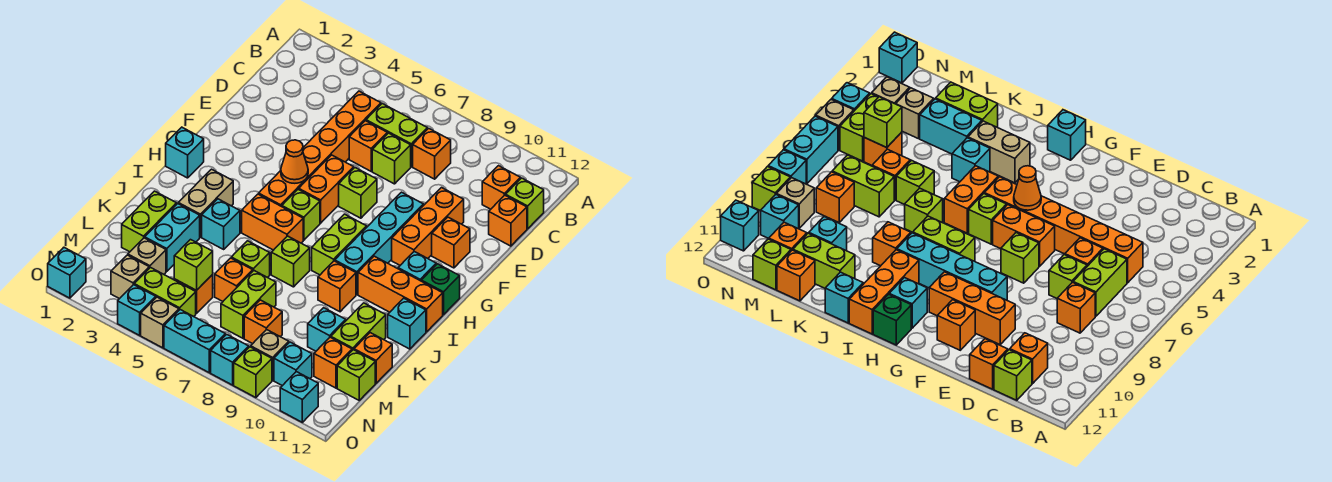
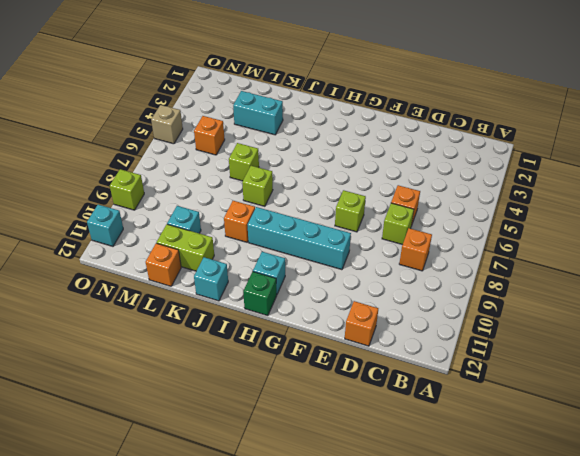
none -> orange 1x6 brick [259,91,381,207]
none -> lime 1x2 brick [366,104,427,167]
none -> orange 1x1 brick [482,166,520,209]
none -> lime 1x1 brick [506,178,544,229]

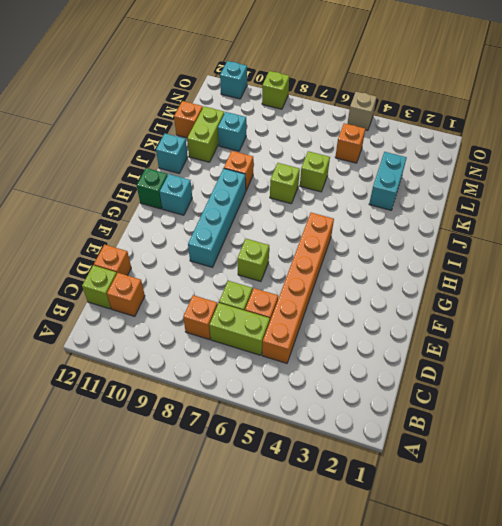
none -> orange 1x3 brick [392,188,464,265]
none -> orange 1x2 brick [299,155,354,223]
none -> orange 1x1 brick [432,217,470,268]
none -> cyan 1x1 brick [166,127,204,178]

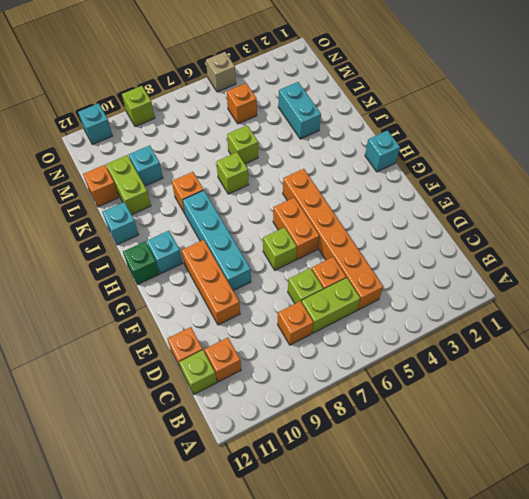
none -> orange 1x1 brick [432,217,470,268]
none -> lime 1x1 brick [282,189,320,240]
none -> lime 1x2 brick [312,214,367,275]
none -> tan 1x2 brick [178,169,233,237]

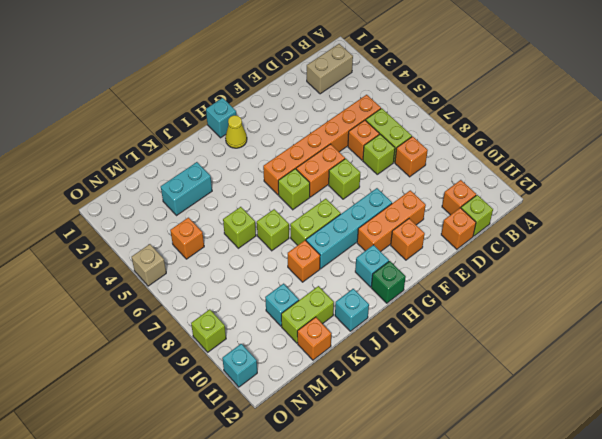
tan 1x2 brick [307,44,353,94] -> tan 1x2 brick moved to [178,169,233,237]
yellow 1x1 cone [225,115,247,148] -> none
none -> orange 1x2 brick [242,194,303,250]
none -> orange 1x3 brick [358,256,443,332]
none -> cyan 1x1 brick [202,199,240,249]
none -> lime 1x2 brick [122,191,177,252]

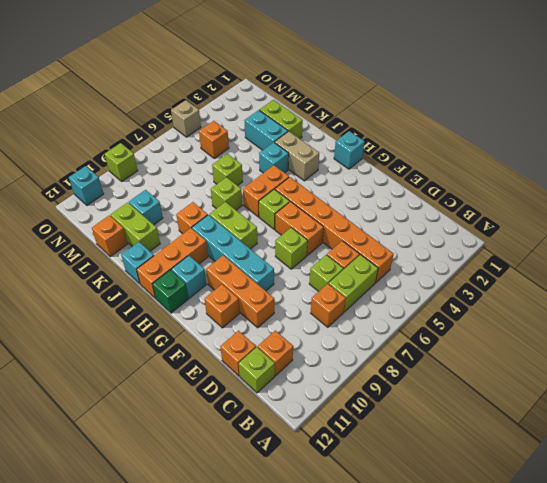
none -> orange 1x1 brick [215,258,253,301]
none -> lime 1x2 brick [221,271,276,338]
none -> tan 1x1 brick [128,238,166,274]
none -> orange 1x1 brick [244,300,282,344]

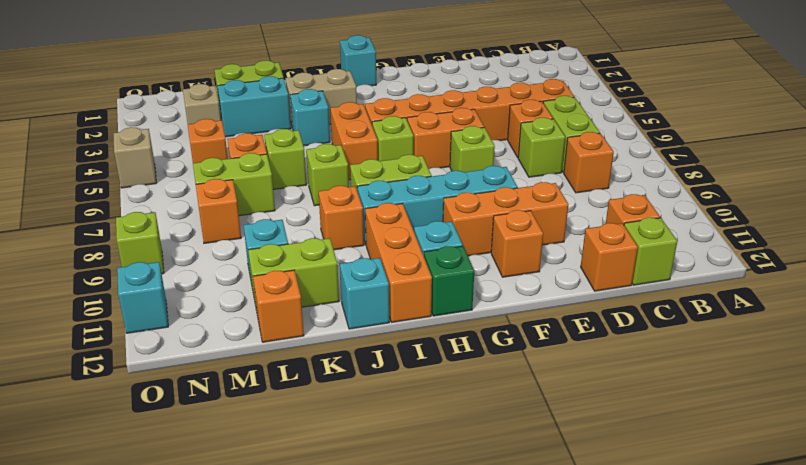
none -> orange 1x1 brick [314,337,352,388]
none -> lime 1x1 brick [337,350,375,400]
none -> tan 1x1 brick [111,255,149,299]
none -> lime 1x2 brick [134,268,196,317]

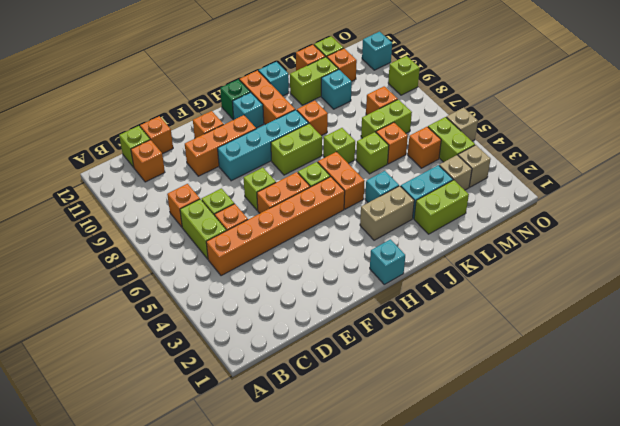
none -> tan 1x1 brick [251,330,289,380]
none -> cyan 1x1 brick [274,342,312,386]
none -> cyan 1x1 brick [48,248,86,298]
none -> cyan 1x1 brick [118,285,156,335]

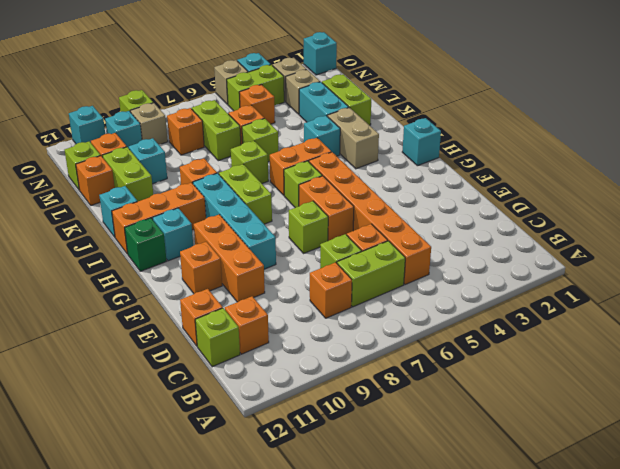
none -> cyan 1x2 brick [164,310,225,373]
none -> cyan 1x1 brick [211,334,249,385]
none -> orange 1x1 cone [281,140,308,183]
none -> lime 1x1 brick [174,240,213,290]

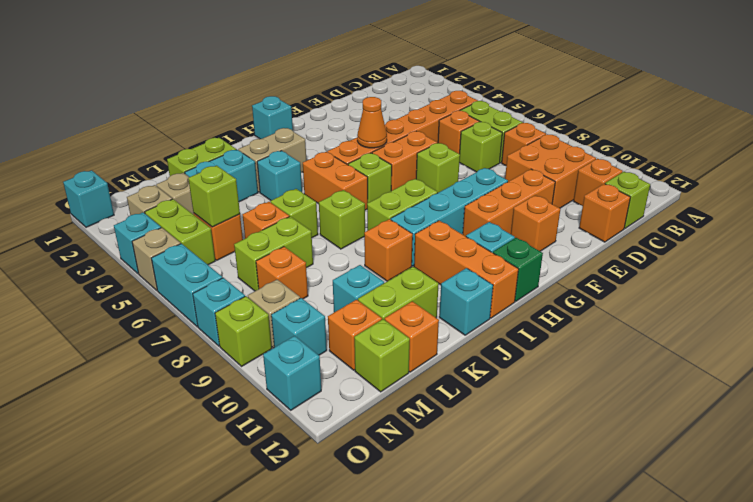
orange 2x2 brick [505,134,596,208] -> none

